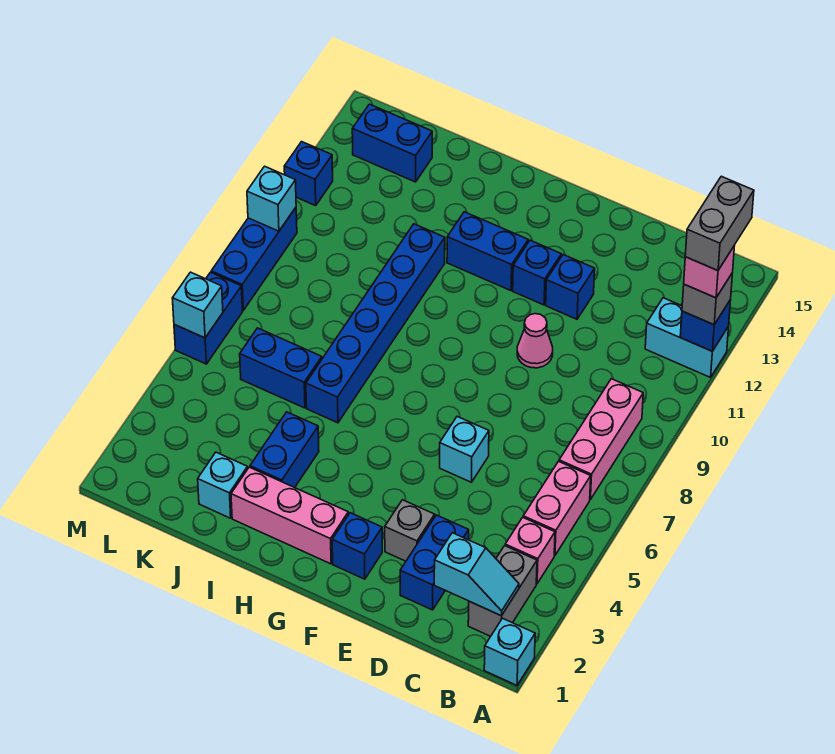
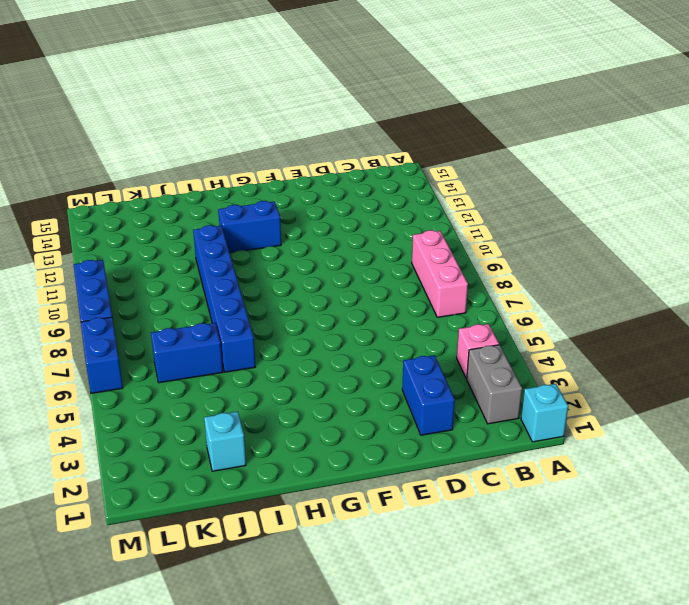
none -> cyan 1x2 brick [645,298,729,377]
none -> pink 1x2 brick [523,461,591,556]
none -> grey 1x1 brick [385,500,435,561]
none -> cyan 1x1 brick [440,417,489,482]

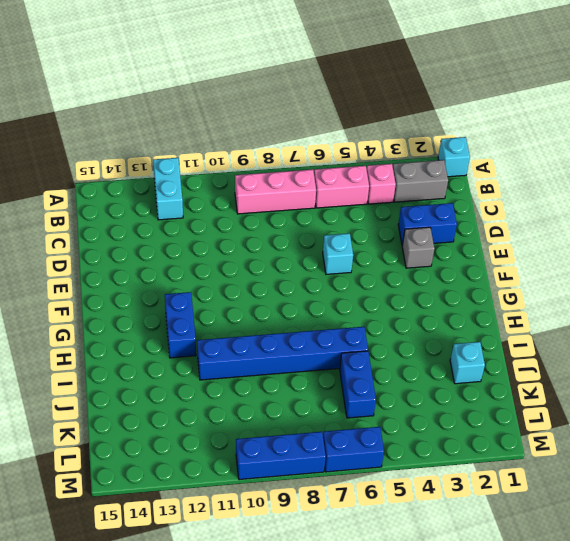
none -> pink 1x1 cone [517,314,553,368]
none -> blue 1x1 brick [546,255,595,319]
none -> blue 1x1 brick [332,513,382,579]
none -> blue 1x1 brick [513,240,561,305]

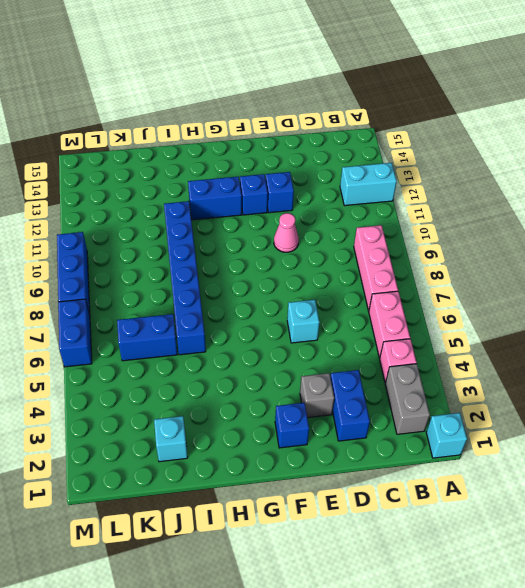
none -> pink 1x3 brick [231,467,348,564]
none -> blue 1x2 brick [250,412,319,488]
none -> blue 1x2 brick [352,104,432,182]
none -> blue 1x1 brick [284,142,333,206]

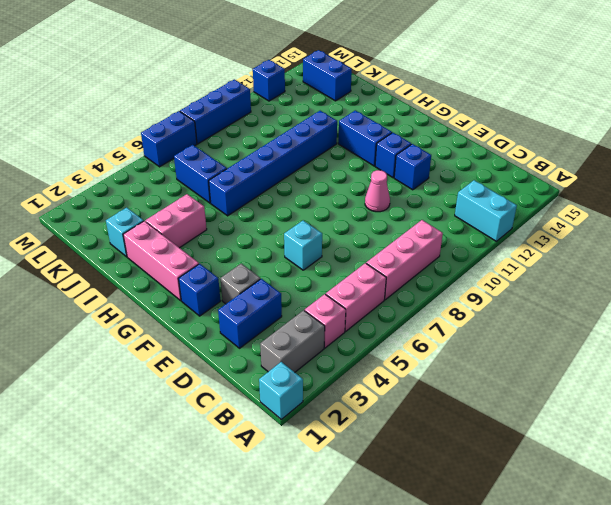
pink 1x2 brick [145,194,207,248] -> blue 1x2 brick [250,412,319,488]
none -> blue 1x1 brick [680,300,731,351]
none -> cyan 1x2 slope [434,533,519,616]
none -> cyan 1x1 brick [172,272,223,338]
none -> cyan 1x1 brick [247,166,296,231]

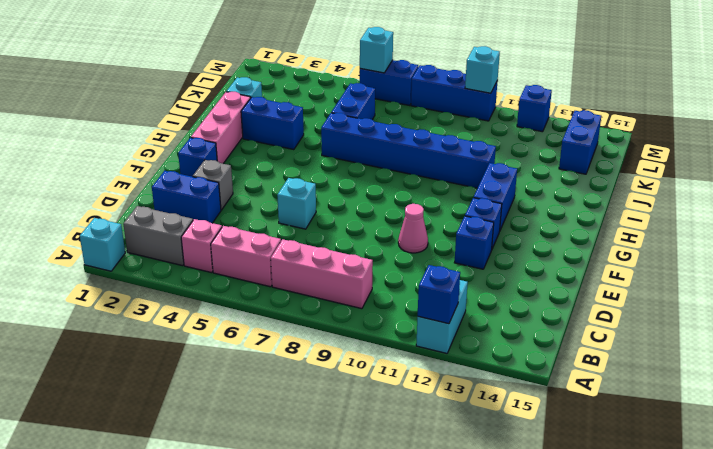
none -> cyan 1x2 slope [434,533,519,616]
none -> grey 1x1 brick [682,274,732,325]
none -> pink 1x1 brick [684,245,735,298]
none -> grey 1x2 brick [685,176,754,271]

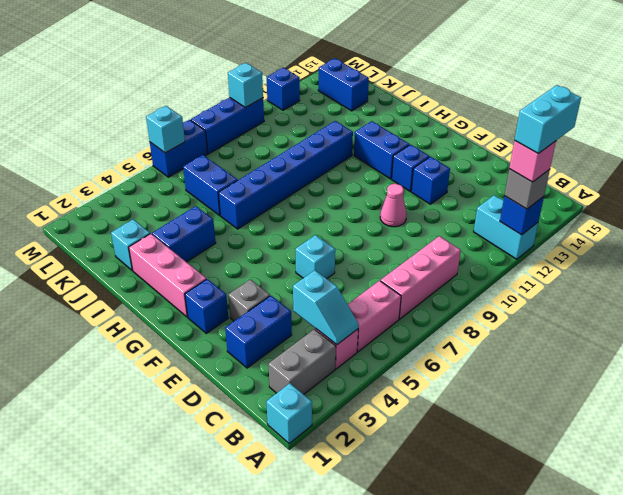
cyan 1x2 brick [515,85,581,154] -> grey 1x2 brick [685,176,754,271]
cyan 1x2 slope [293,270,359,345] -> cyan 1x2 slope moved to [434,533,519,616]

